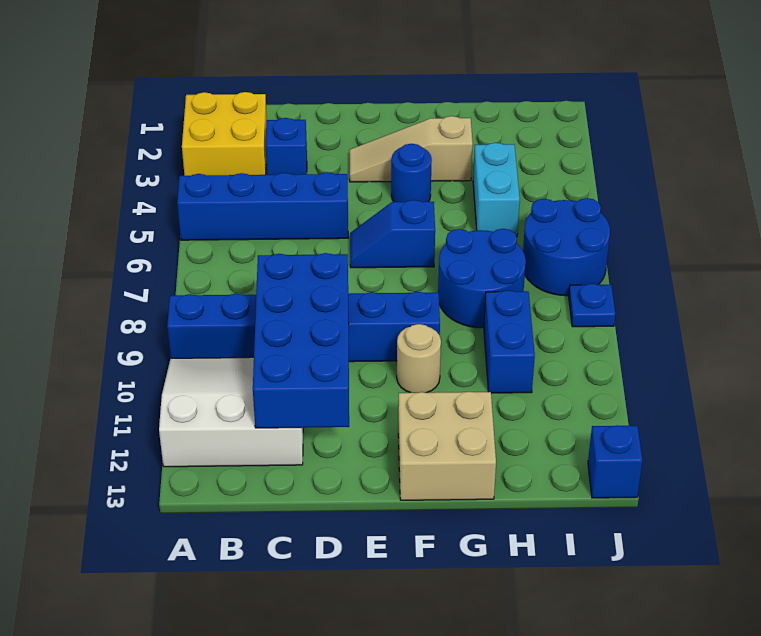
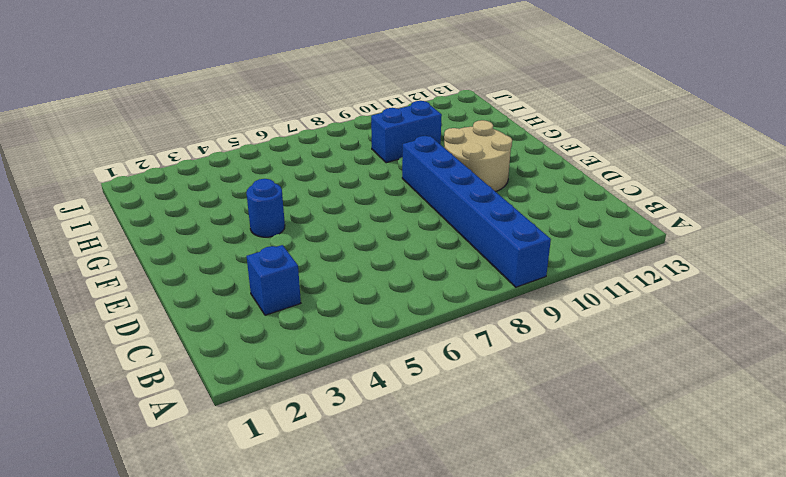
tan 2x2 round brick [444,120,512,192] -> tan 1x1 round brick [397,324,441,393]
none -> yellow 2x2 brick [182,92,267,176]
none -> blue 1x4 brick [177,172,348,240]
none -> white 3x3 slope [159,357,303,467]

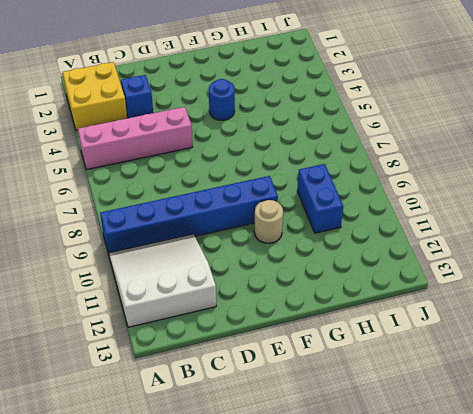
pink 1x4 brick [78,107,192,170] -> blue 1x4 brick [177,172,348,240]
none -> tan 1x3 slope [349,116,473,182]
none -> blue 1x2 slope [350,200,435,268]
none -> tan 2x2 brick [398,392,496,500]

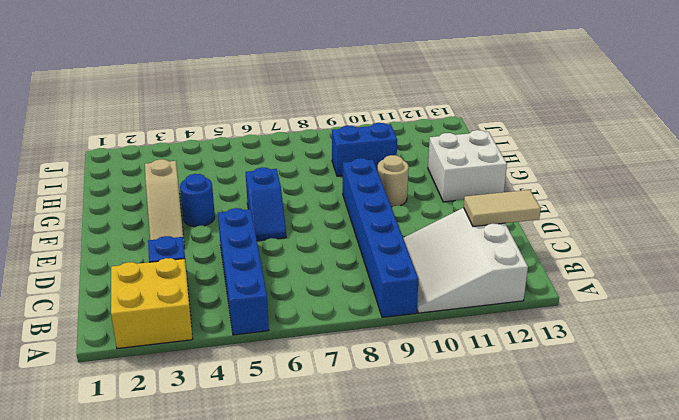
tan 1x2 tile [464,190,541,226] -> blue 2x4 brick [253,253,349,428]
white 2x2 brick [428,130,507,202] -> tan 2x2 brick [398,392,496,500]
none -> blue 2x2 round brick [438,229,526,328]
none -> cyan 1x2 brick [473,143,520,237]
none -> blue 2x2 round brick [523,198,610,296]

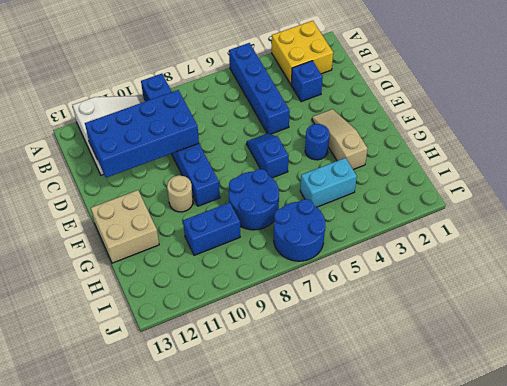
none -> blue 1x1 plate [569,284,615,327]
none -> blue 1x1 brick [588,425,643,498]

